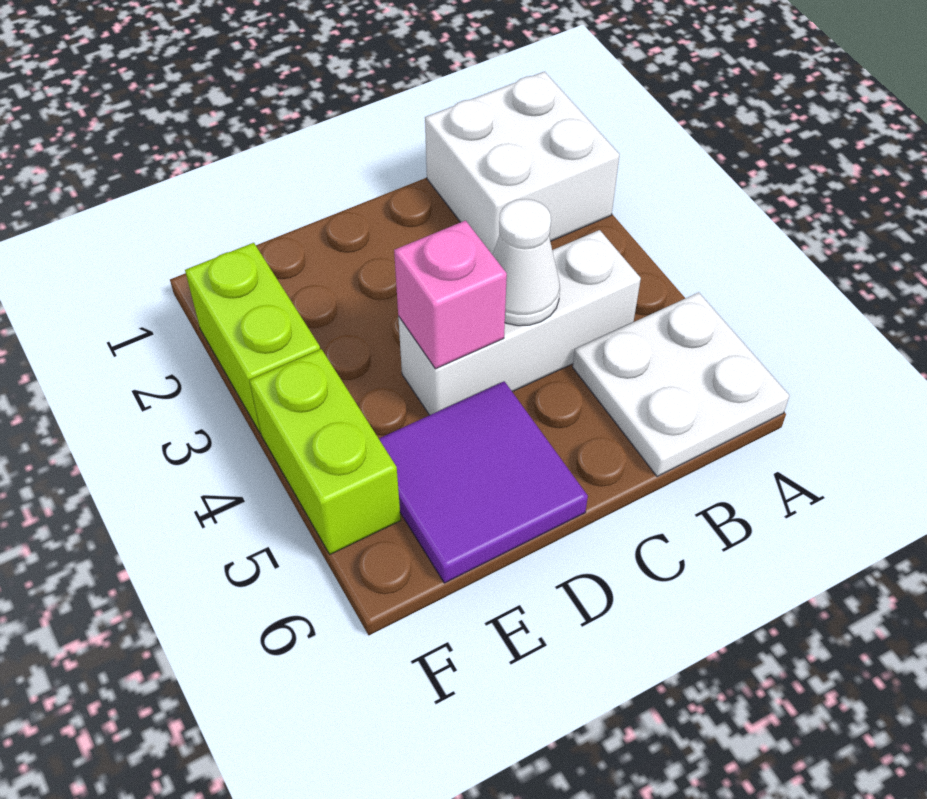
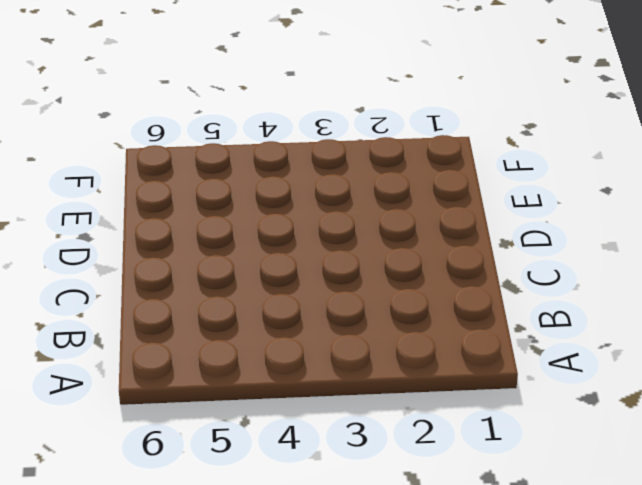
none -> white 2x2 brick [425,72,619,255]
none -> white 2x2 plate [573,292,789,477]

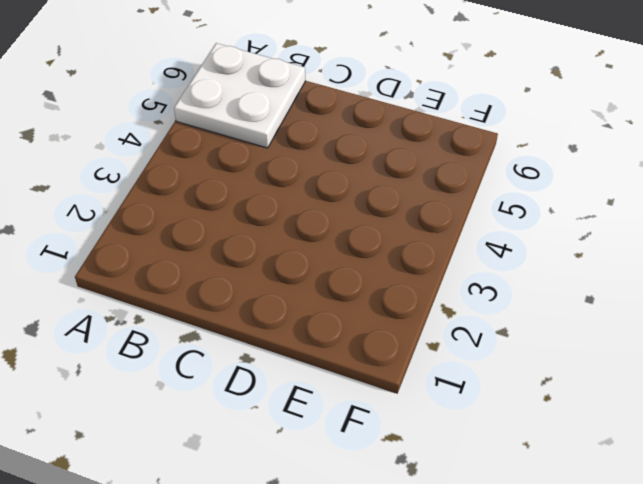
none -> white 2x2 brick [425,72,619,255]
none -> white 1x3 brick [398,230,641,415]

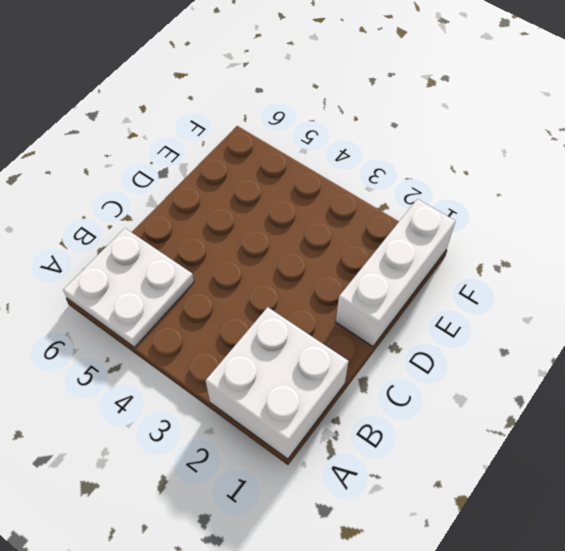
white 1x3 brick [336,199,455,346] -> white 1x3 brick moved to [398,230,641,415]
none -> purple 2x2 tile [379,381,588,583]
none -> lime 1x2 brick [185,243,320,434]

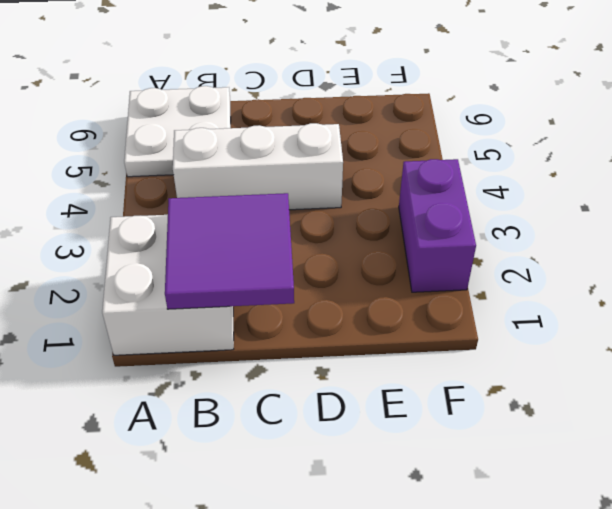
purple 2x2 tile [165,193,294,309] -> purple 2x2 tile moved to [379,381,588,583]
purple 1x2 brick [399,159,476,292] -> lime 1x2 brick [185,243,320,434]
none -> lime 1x2 brick [249,349,401,554]
none -> white 1x1 cone [493,199,560,326]

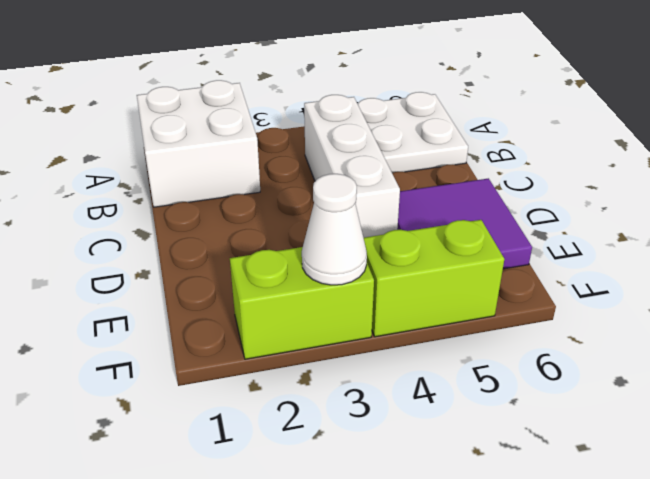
white 1x1 cone [302,174,367,285] -> white 1x1 cone moved to [493,199,560,326]
none -> pink 1x1 brick [394,221,507,369]

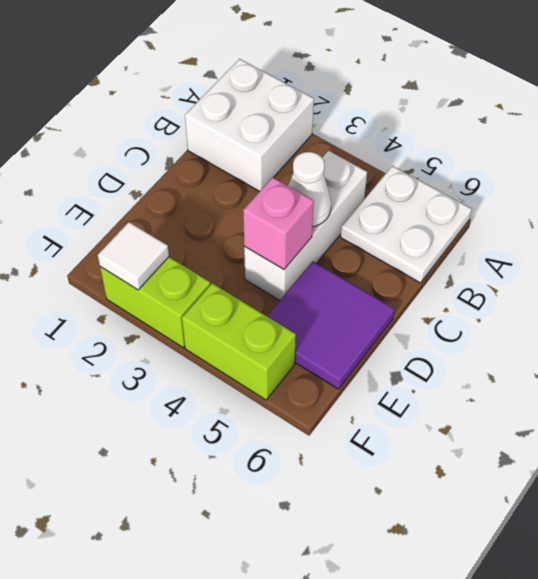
white 1x1 tile [98,222,169,290] -> none

